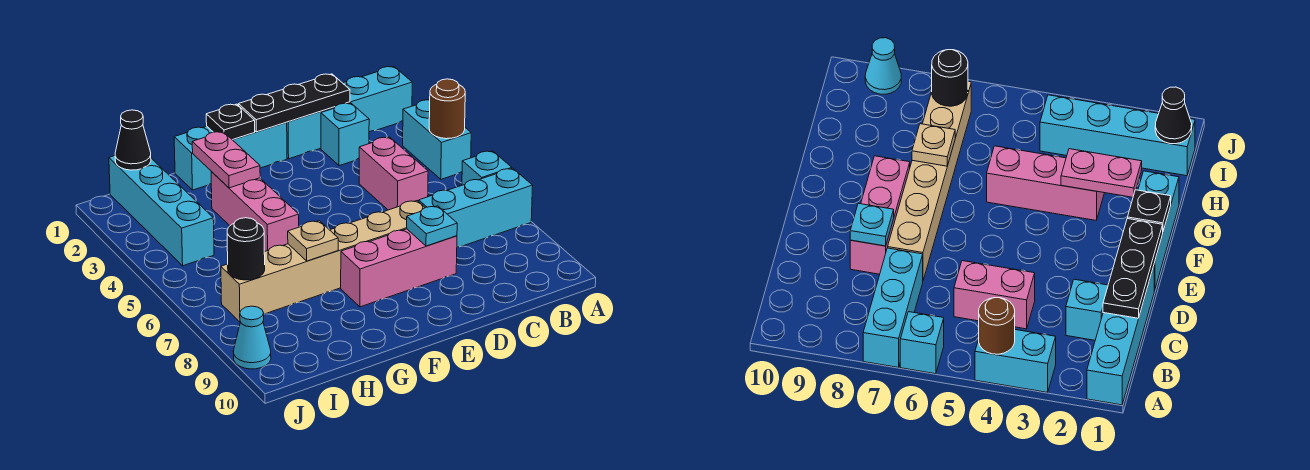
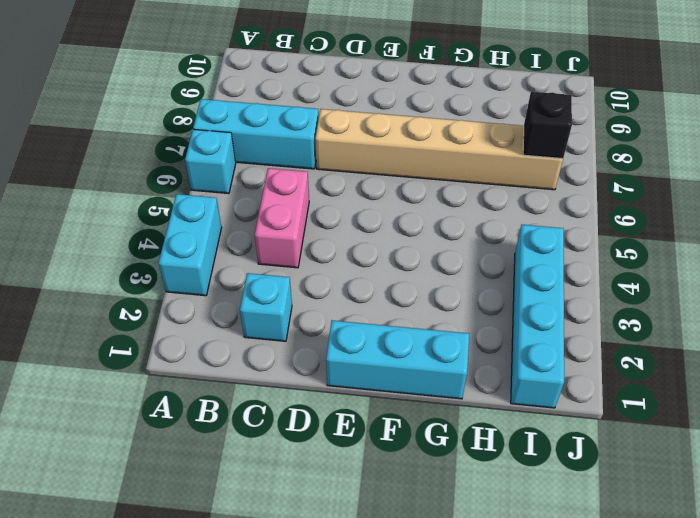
black 1x1 brick [523,92,572,159] -> black 1x1 round brick [227,218,265,280]
none -> cyan 1x4 brick [286,67,412,159]
none -> pink 1x3 brick [341,229,457,307]
none -> pink 1x3 brick [211,172,299,252]

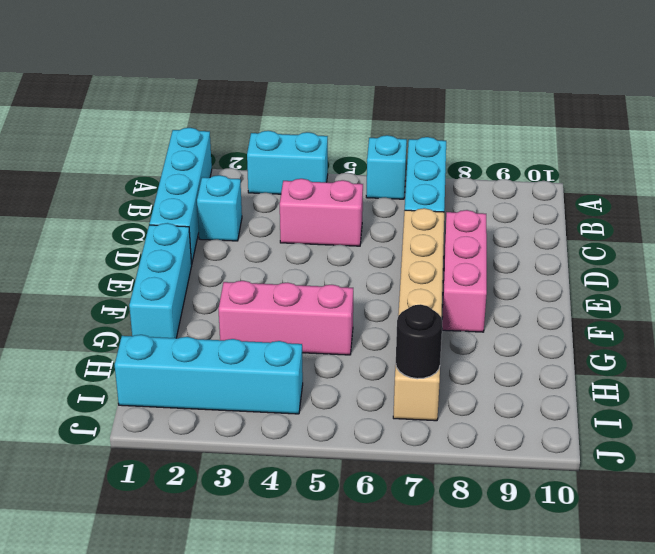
none -> cyan 1x1 cone [233,306,271,369]
none -> brown 1x1 round brick [429,79,465,139]
none -> black 1x3 plate [238,74,350,132]

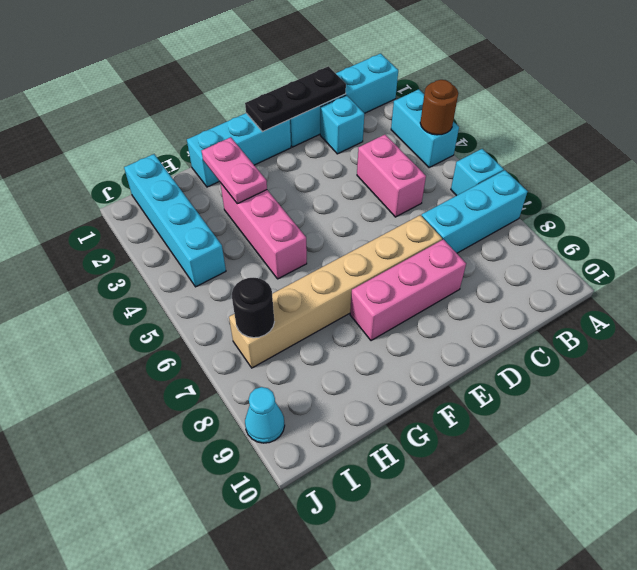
none -> cyan 1x1 plate [407,206,457,246]
none -> black 1x1 plate [206,104,255,140]
none -> tan 1x1 plate [288,221,338,261]

